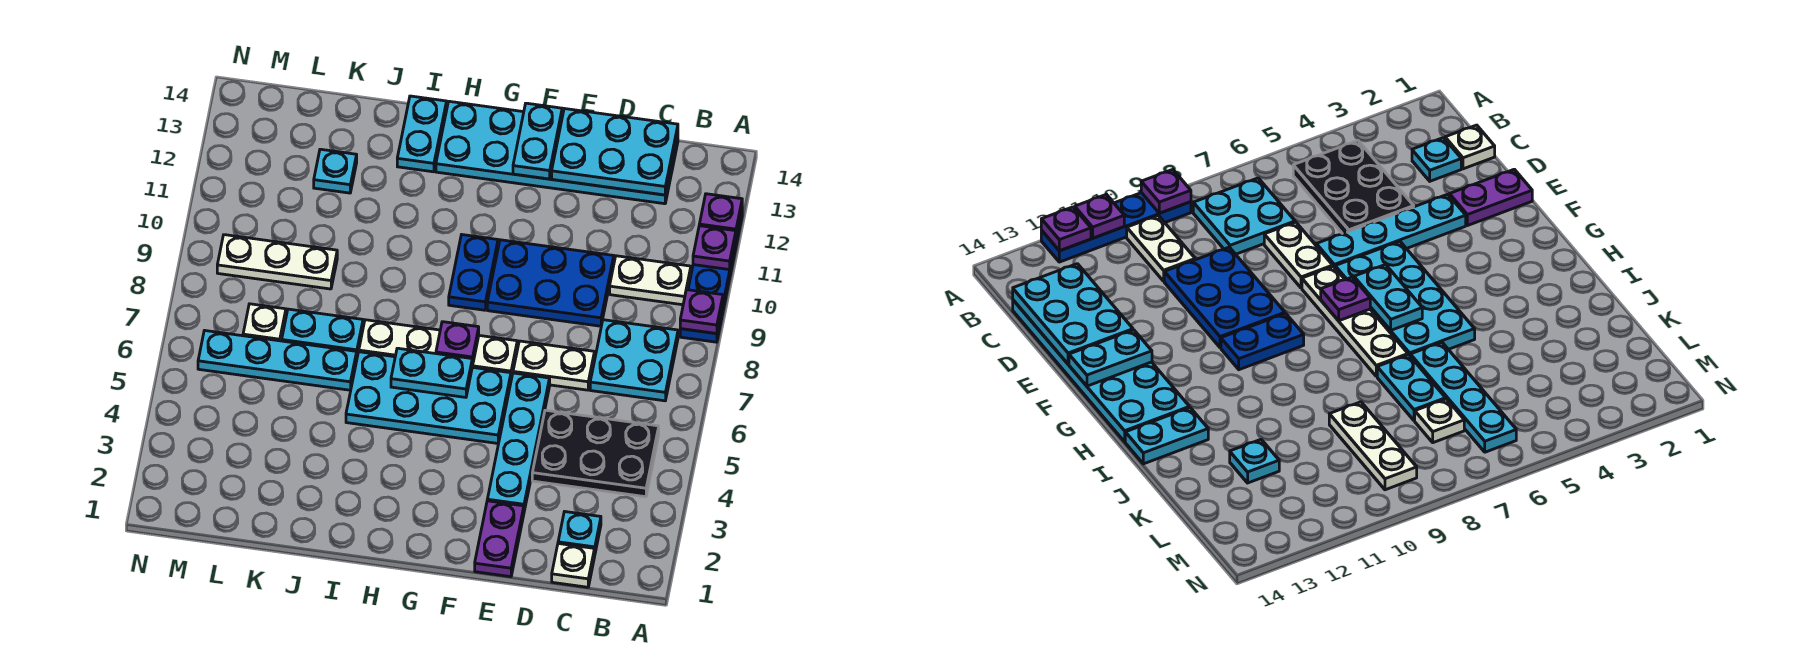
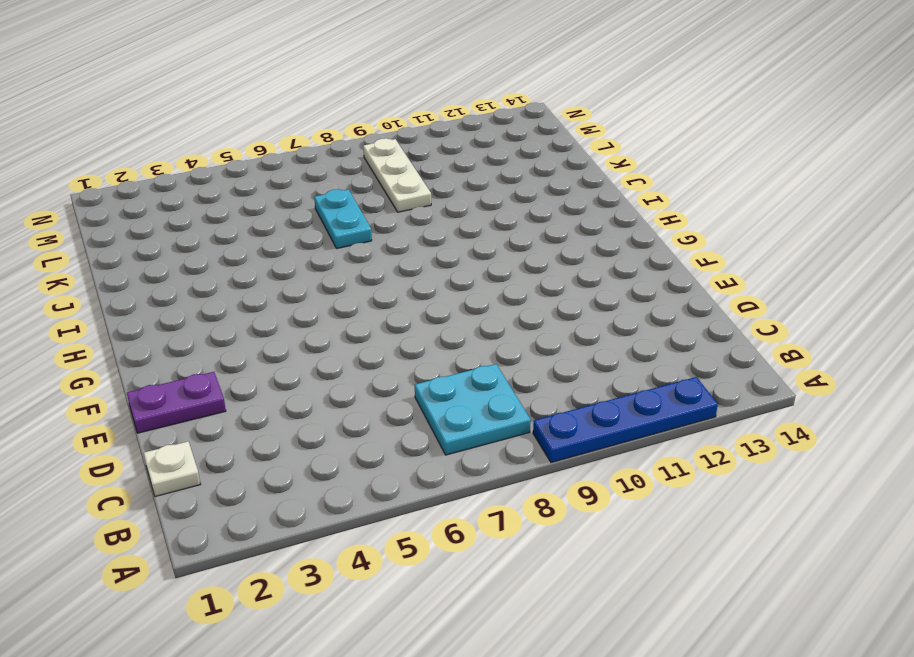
none -> black 2x3 plate [532,410,659,497]
none -> white 1x2 plate [610,256,691,305]
none -> cyan 1x1 plate [558,512,601,552]

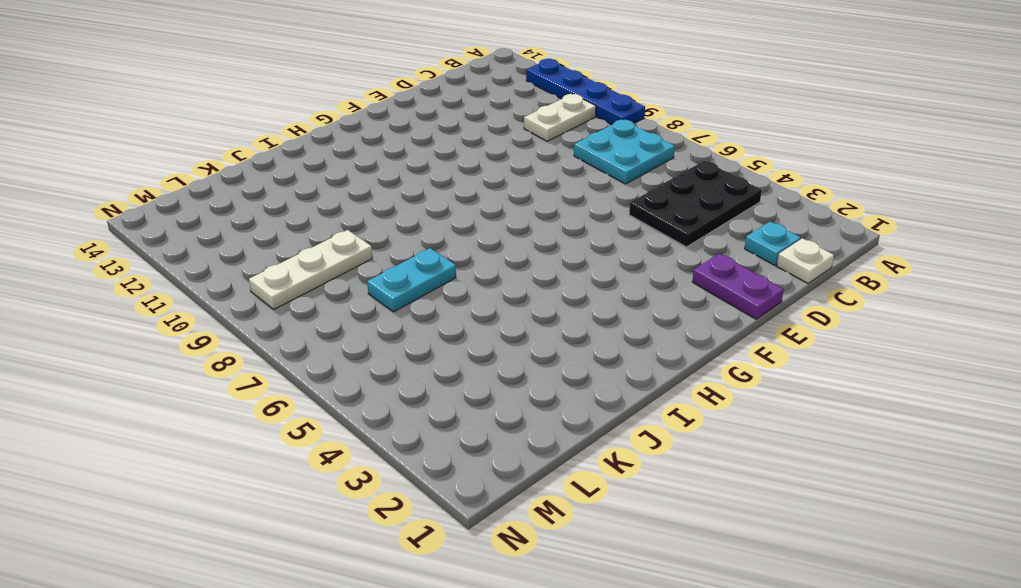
none -> cyan 2x6 plate [436,101,678,204]
none -> white 1x2 plate [513,341,595,390]
none -> blue 2x3 plate [487,240,614,326]

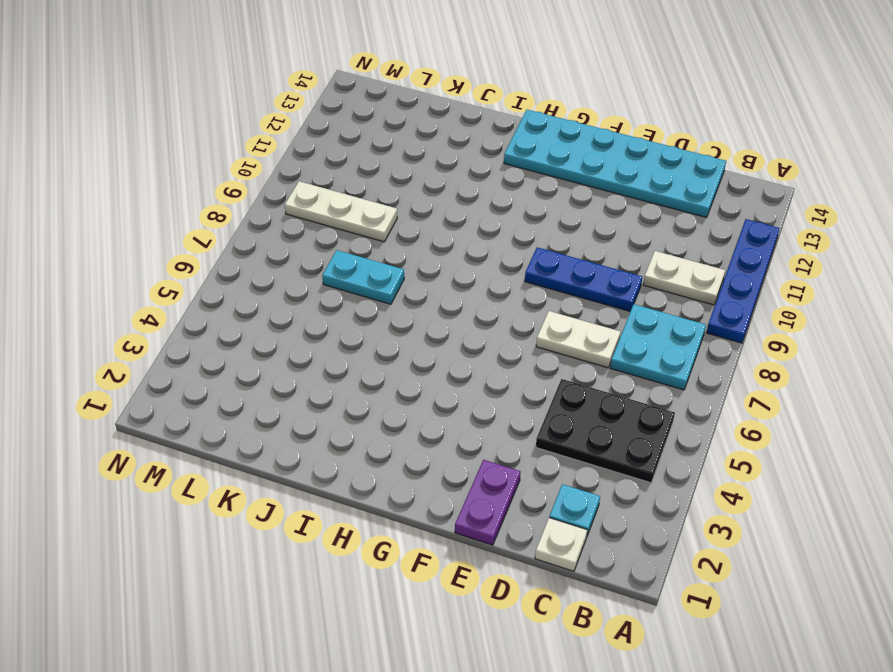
blue 1x3 plate [525,247,642,312] -> blue 2x3 plate [487,240,614,326]
none -> cyan 1x4 plate [487,373,550,511]
none -> cyan 2x4 plate [346,352,511,443]
none -> white 1x4 plate [359,320,517,378]

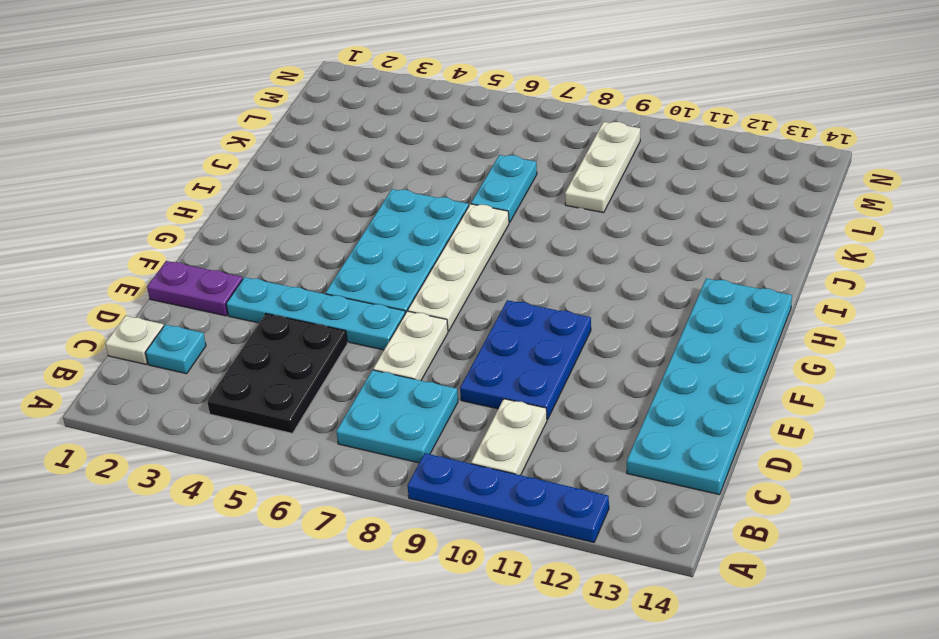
none -> blue 1x2 plate [449,235,498,310]
none -> cyan 1x2 plate [397,96,447,172]
none -> cyan 1x4 plate [198,330,357,390]

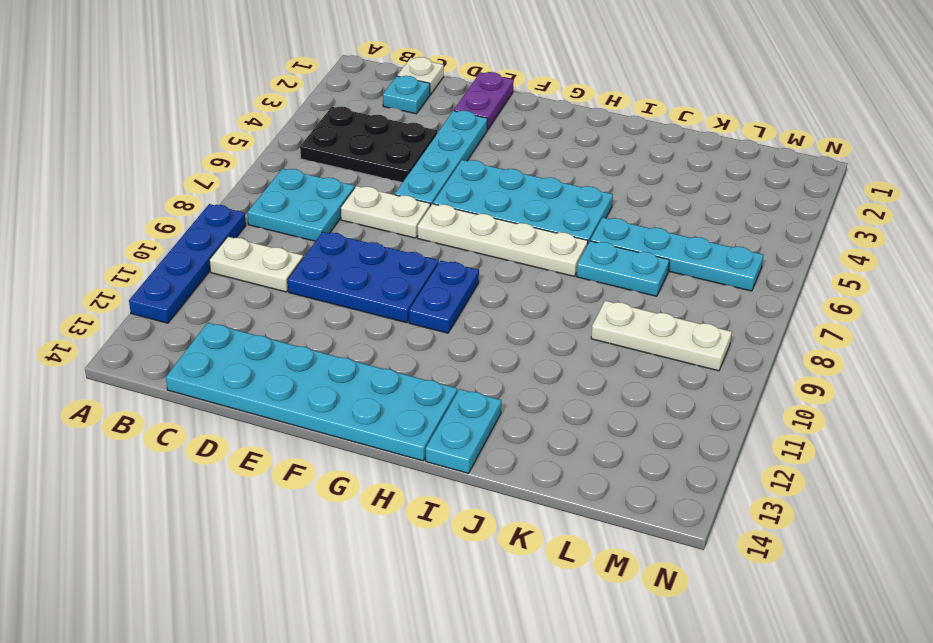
none -> cyan 1x1 plate [314,149,357,193]
none -> white 1x1 plate [243,304,286,341]
none -> purple 1x1 plate [680,290,723,334]

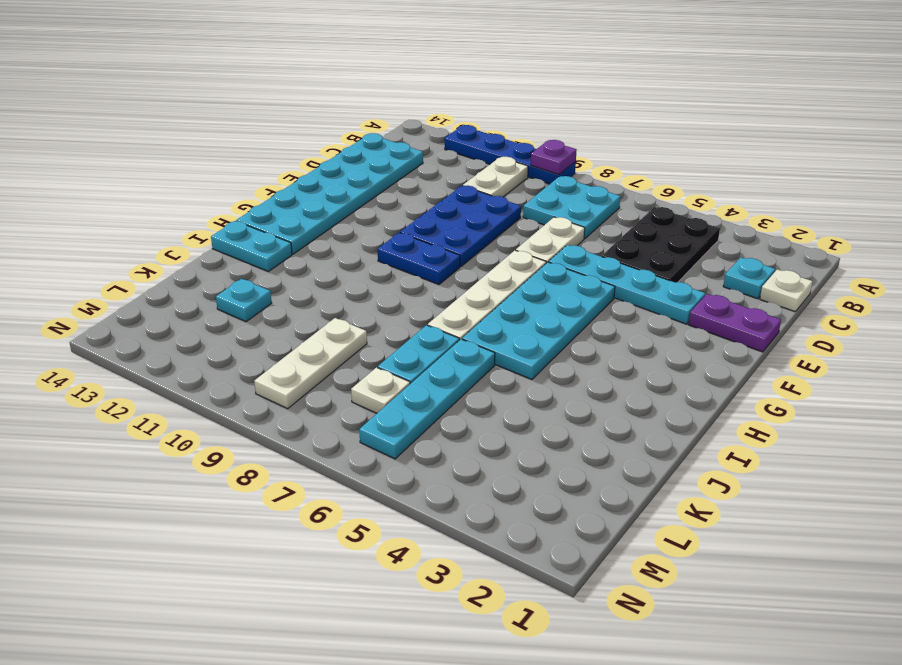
none -> purple 1x1 plate [693,226,736,270]
none -> purple 1x1 plate [699,194,742,236]
none -> cyan 2x3 plate [552,109,678,195]

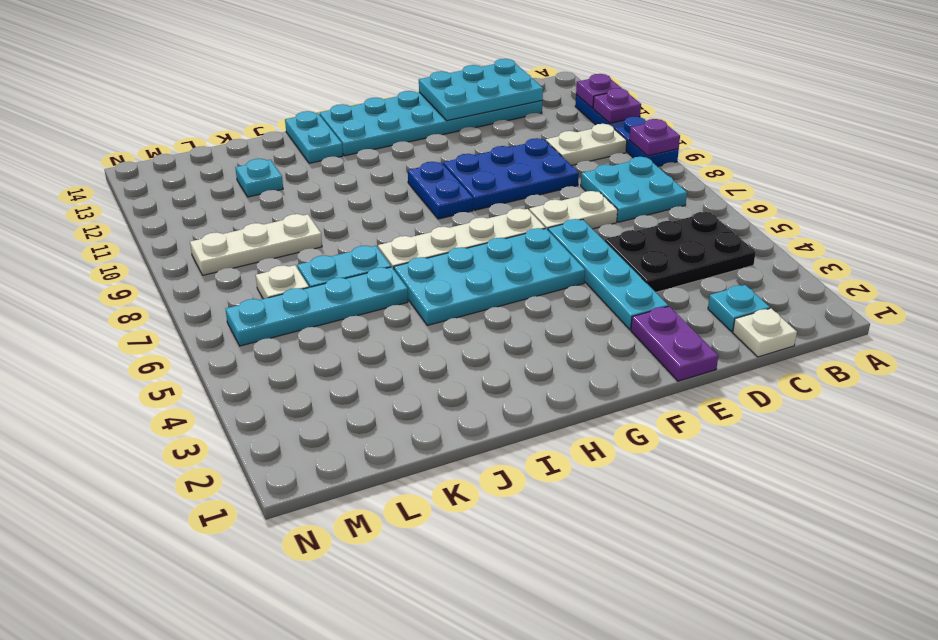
none -> cyan 1x2 plate [513,103,562,179]
none -> cyan 1x2 plate [391,348,472,397]
none -> purple 1x1 plate [436,322,479,365]

